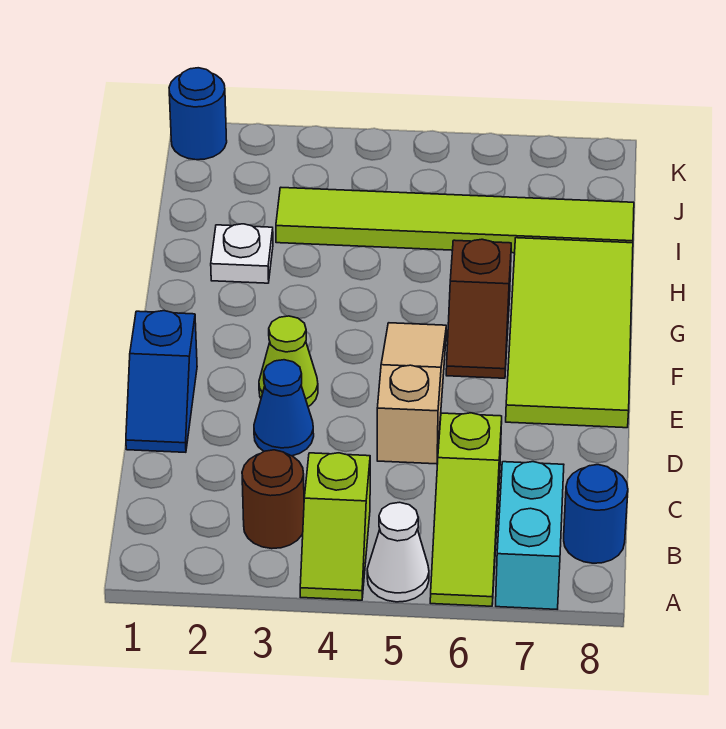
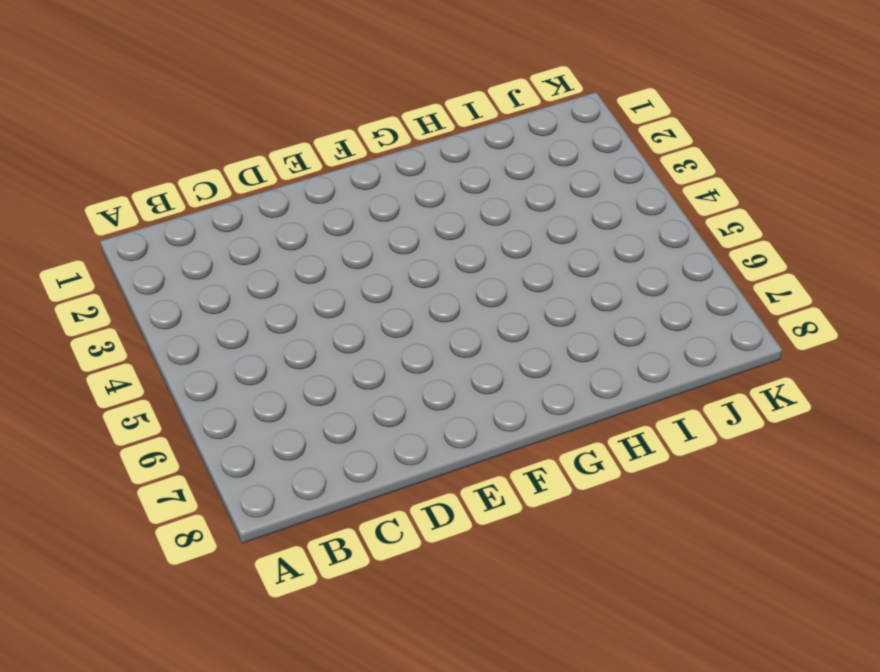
none -> lime 1x2 slope [300,453,370,600]
none -> white 1x1 cone [367,502,429,602]
none -> lime 1x3 slope [430,413,502,606]

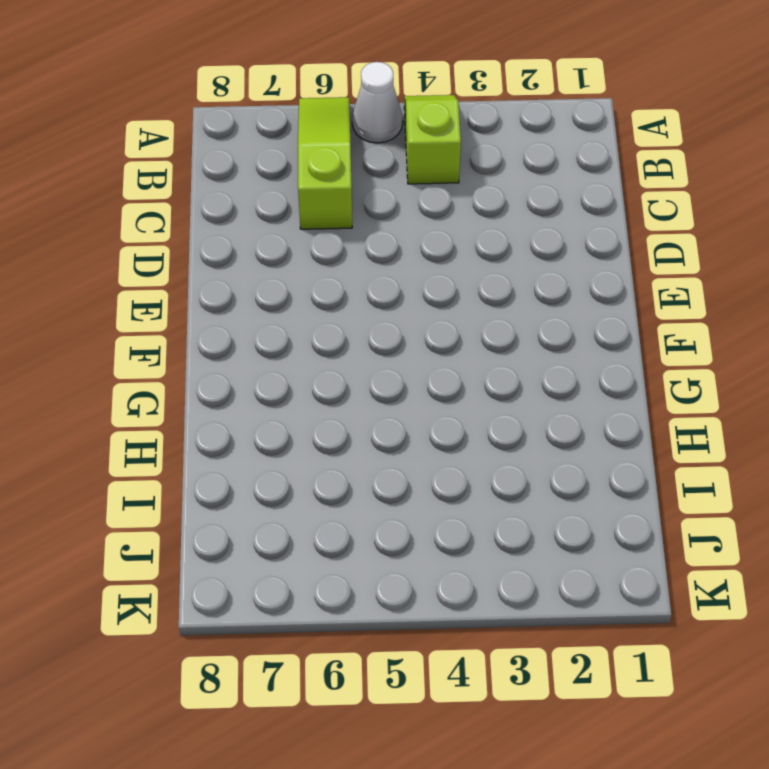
none -> cyan 1x2 brick [496,462,564,609]
none -> brown 1x1 round brick [242,450,304,549]
none -> blue 1x1 round brick [564,465,628,563]

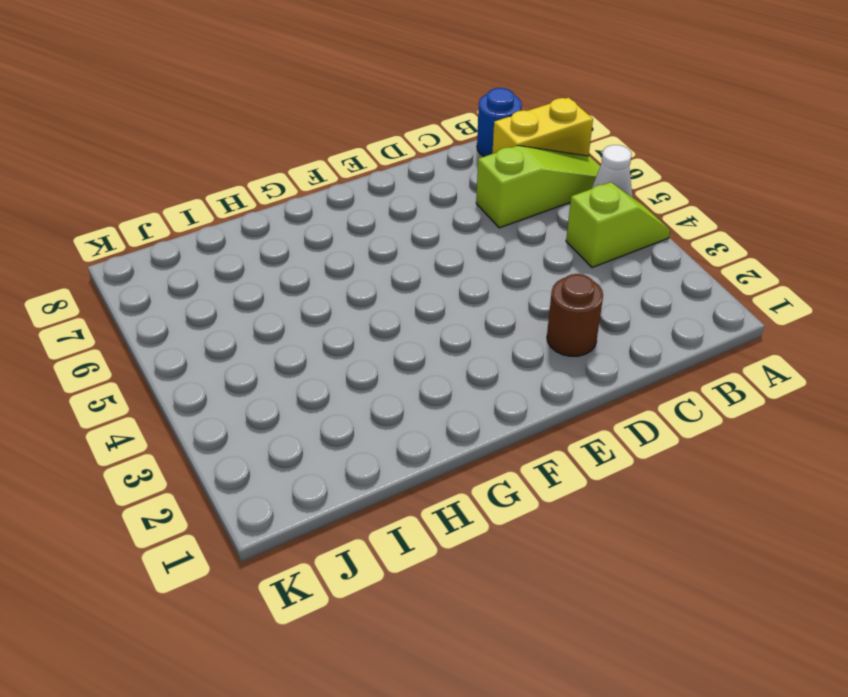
yellow 1x2 brick [492,98,593,156] -> cyan 1x2 brick [496,462,564,609]
brown 1x1 round brick [547,274,603,356] -> brown 1x1 round brick moved to [242,450,304,549]
none -> blue 1x2 slope [126,311,197,452]
none -> blue 1x1 cone [254,360,314,456]
none -> tan 1x3 slope [377,323,446,464]

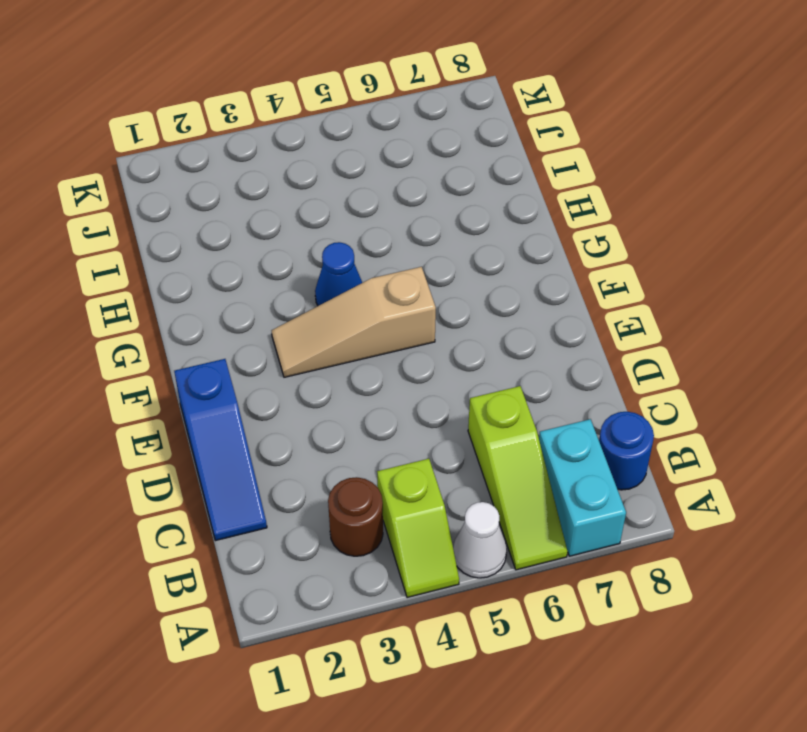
blue 1x3 slope [174,359,267,541] -> blue 1x2 slope [126,311,197,452]
tan 1x3 slope [271,267,436,377] -> tan 1x3 slope turned to [377,323,446,464]
blue 1x1 cone [315,242,362,306] -> blue 1x1 cone moved to [254,360,314,456]
none -> lime 1x1 cone [259,316,318,407]
none -> lime 2x4 tile [506,238,633,428]
none -> brown 1x2 slope [446,239,511,378]

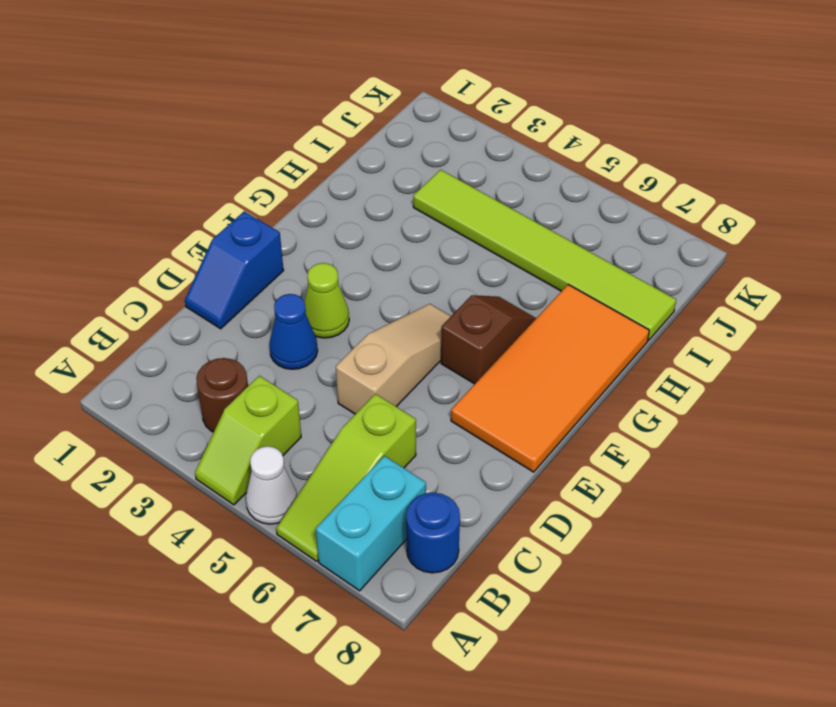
orange 2x4 tile [451,285,649,472] -> lime 2x4 tile [506,238,633,428]
brown 1x2 slope [441,295,536,384] -> brown 1x2 slope turned to [446,239,511,378]
none -> white 1x1 plate [211,224,273,283]
none -> blue 1x1 round brick [169,68,227,160]

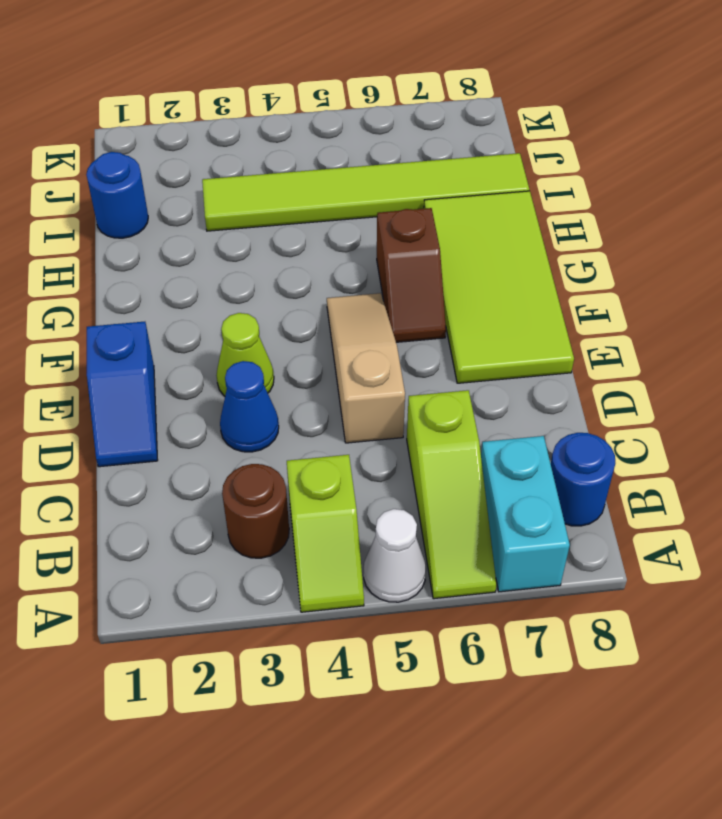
blue 1x1 round brick [86,152,148,238] -> blue 1x1 round brick moved to [169,68,227,160]
none -> white 1x1 plate [211,224,273,283]

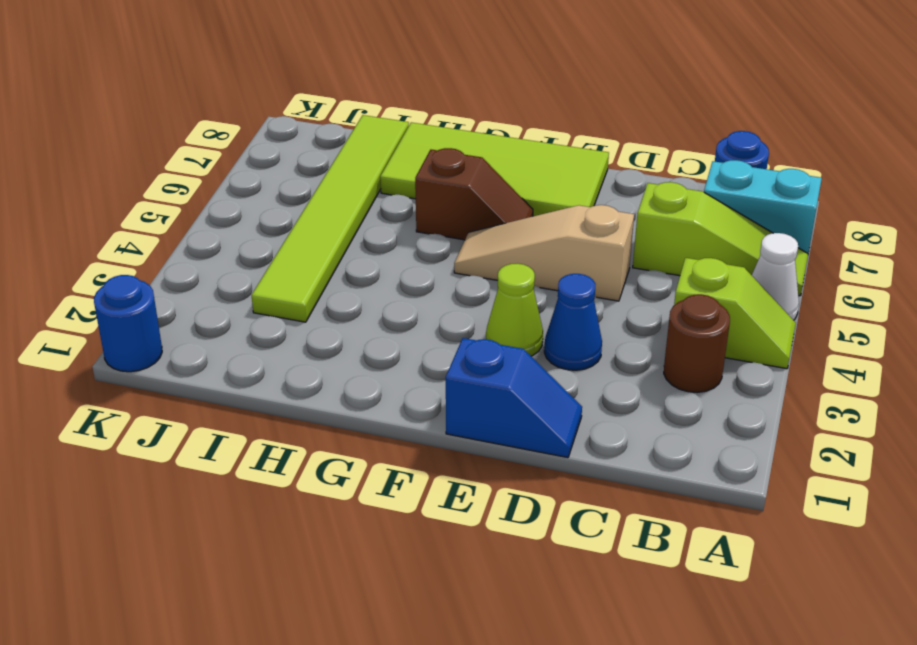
none -> white 1x1 plate [211,224,273,283]

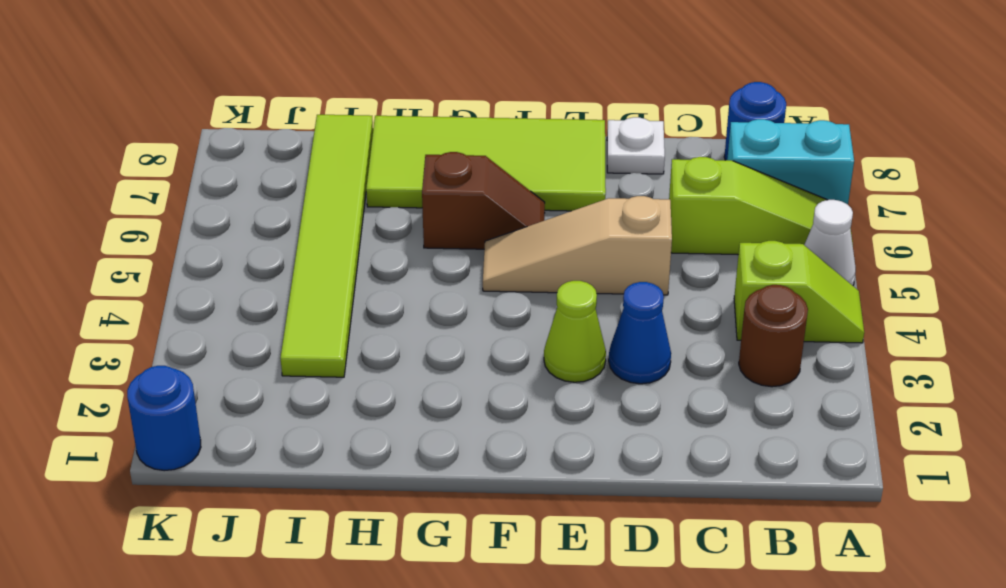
white 1x1 plate [607,117,665,174] -> white 1x1 plate moved to [211,224,273,283]
none -> blue 1x2 slope [126,311,197,452]

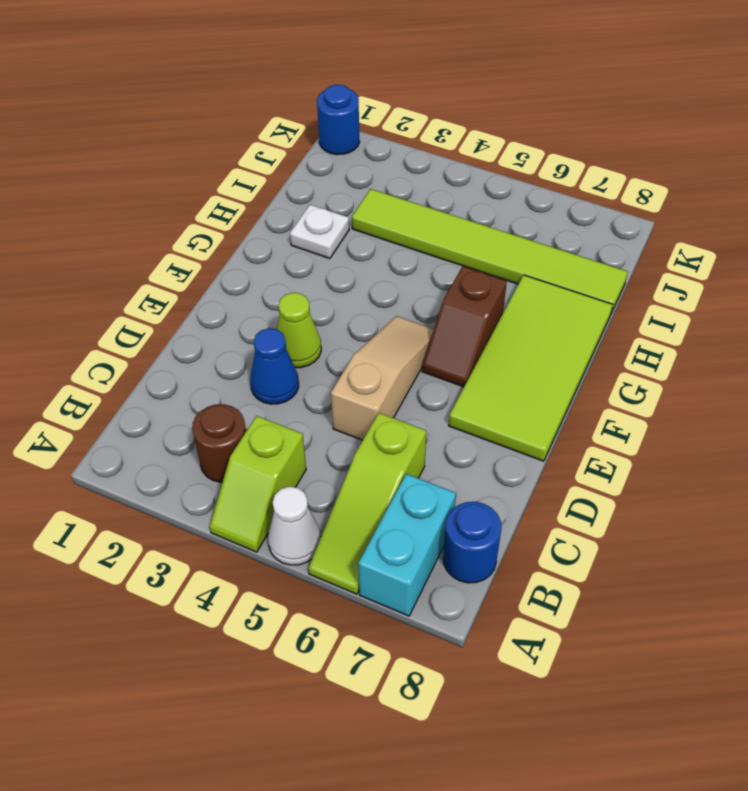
none -> blue 1x2 slope [126,311,197,452]

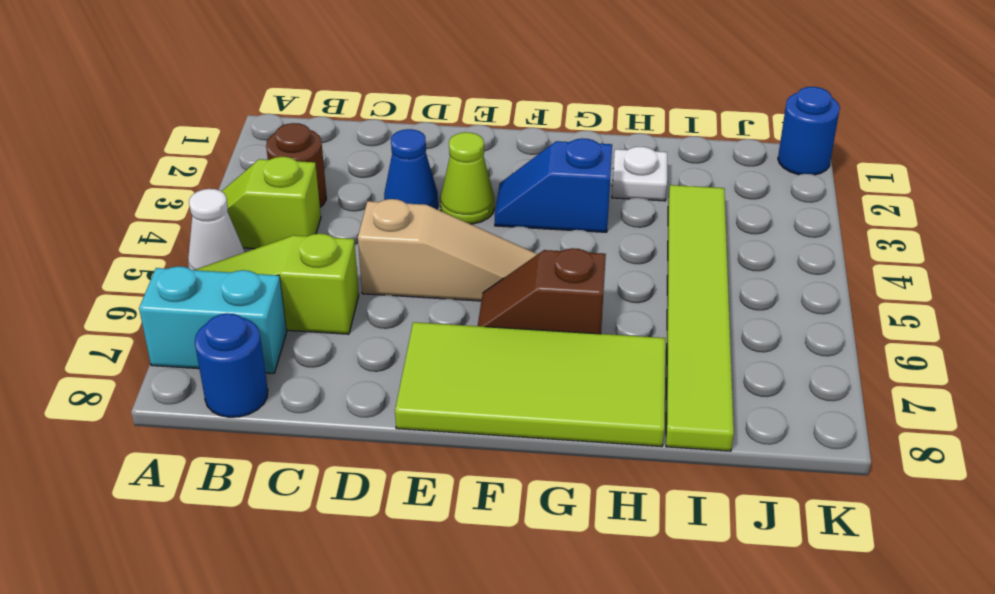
blue 1x2 slope [495,138,612,232] -> blue 1x2 slope moved to [126,311,197,452]

